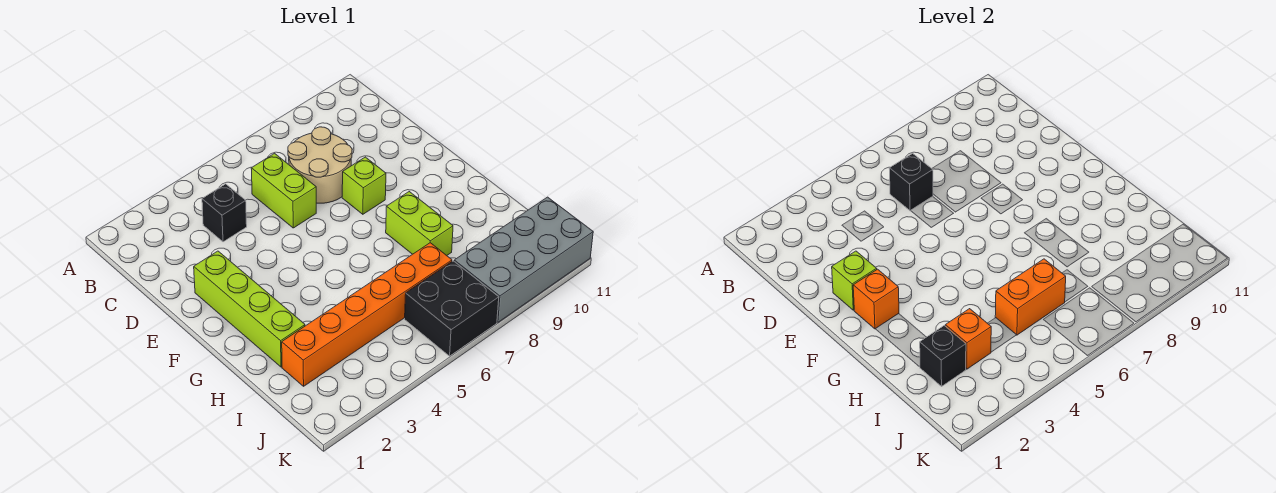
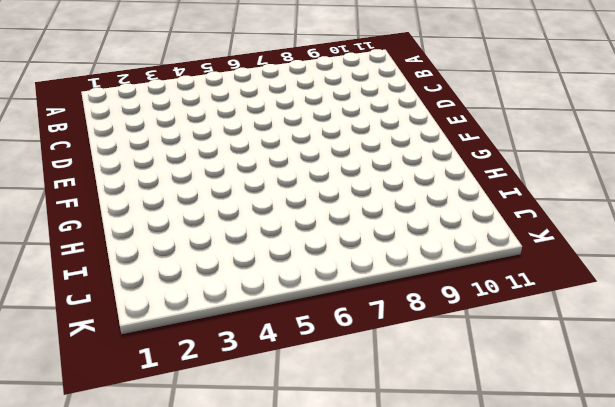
none -> black 1x1 brick [202,184,247,242]
none -> lime 1x2 brick [251,153,316,228]
none -> tan 2x2 round brick [288,127,352,203]

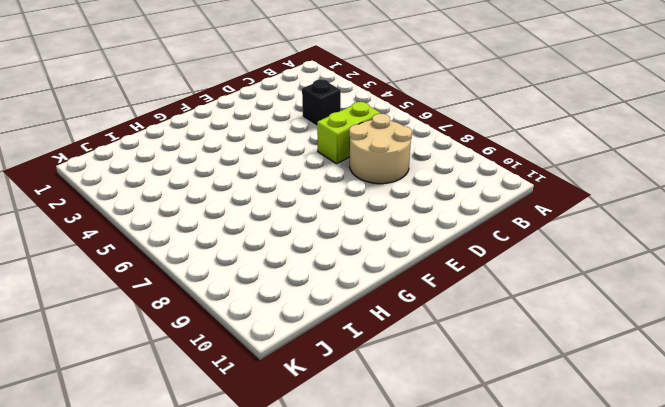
none -> lime 1x4 brick [194,251,305,367]
none -> lime 1x1 brick [342,157,386,214]
none -> lime 1x2 brick [386,192,453,255]

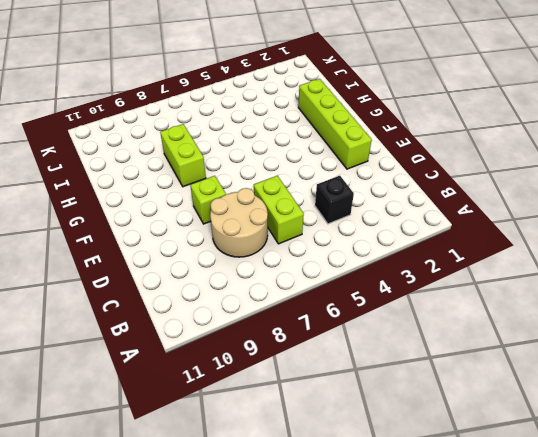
none -> orange 1x6 brick [282,243,452,386]
none -> black 2x2 brick [405,261,499,356]
none -> grey 2x4 brick [454,197,593,322]

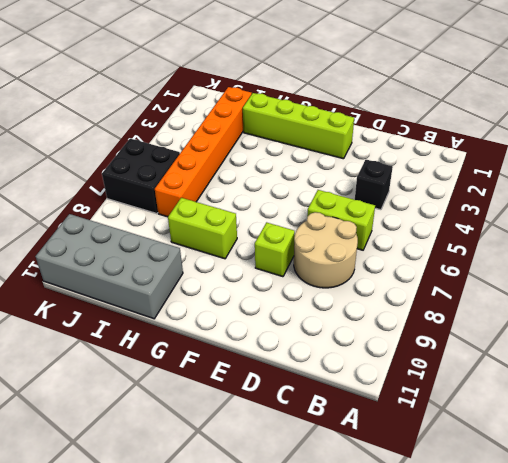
grey 2x4 brick [36,214,183,319] -> grey 2x4 brick turned to [454,197,593,322]
none -> black 1x1 brick [889,153,933,211]
none -> lime 1x1 brick [832,251,877,310]
none -> orange 1x1 brick [853,269,899,329]

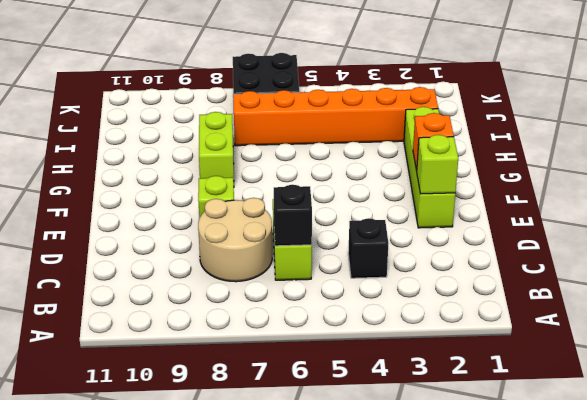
none -> grey 2x4 brick [454,197,593,322]
none -> black 1x1 brick [920,326,966,386]
none -> orange 1x1 brick [945,309,991,369]

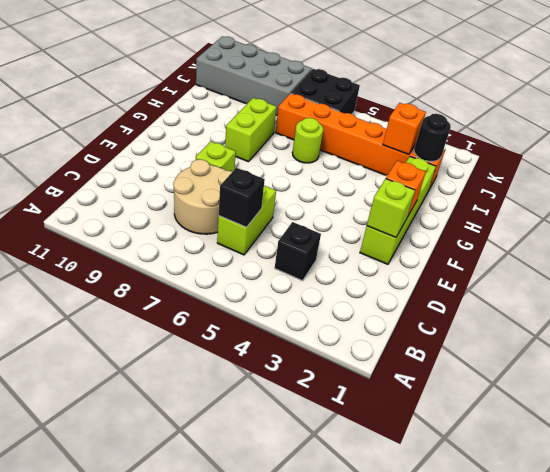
lime 1x1 round brick [292,118,323,163] -> none
black 1x1 round brick [414,114,451,161] -> black 1x1 brick [920,326,966,386]
none -> orange 1x2 brick [995,259,1066,335]

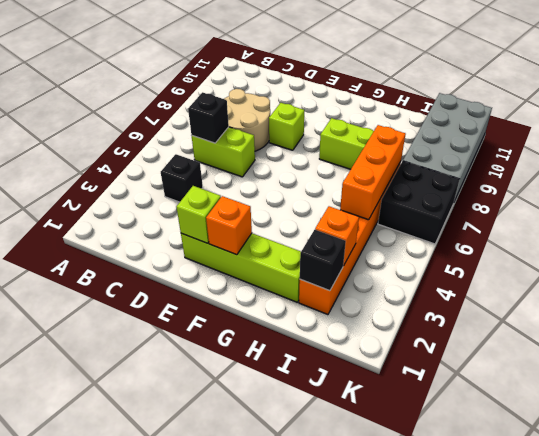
orange 1x3 brick [340,125,406,220] -> orange 1x2 brick [995,259,1066,335]

